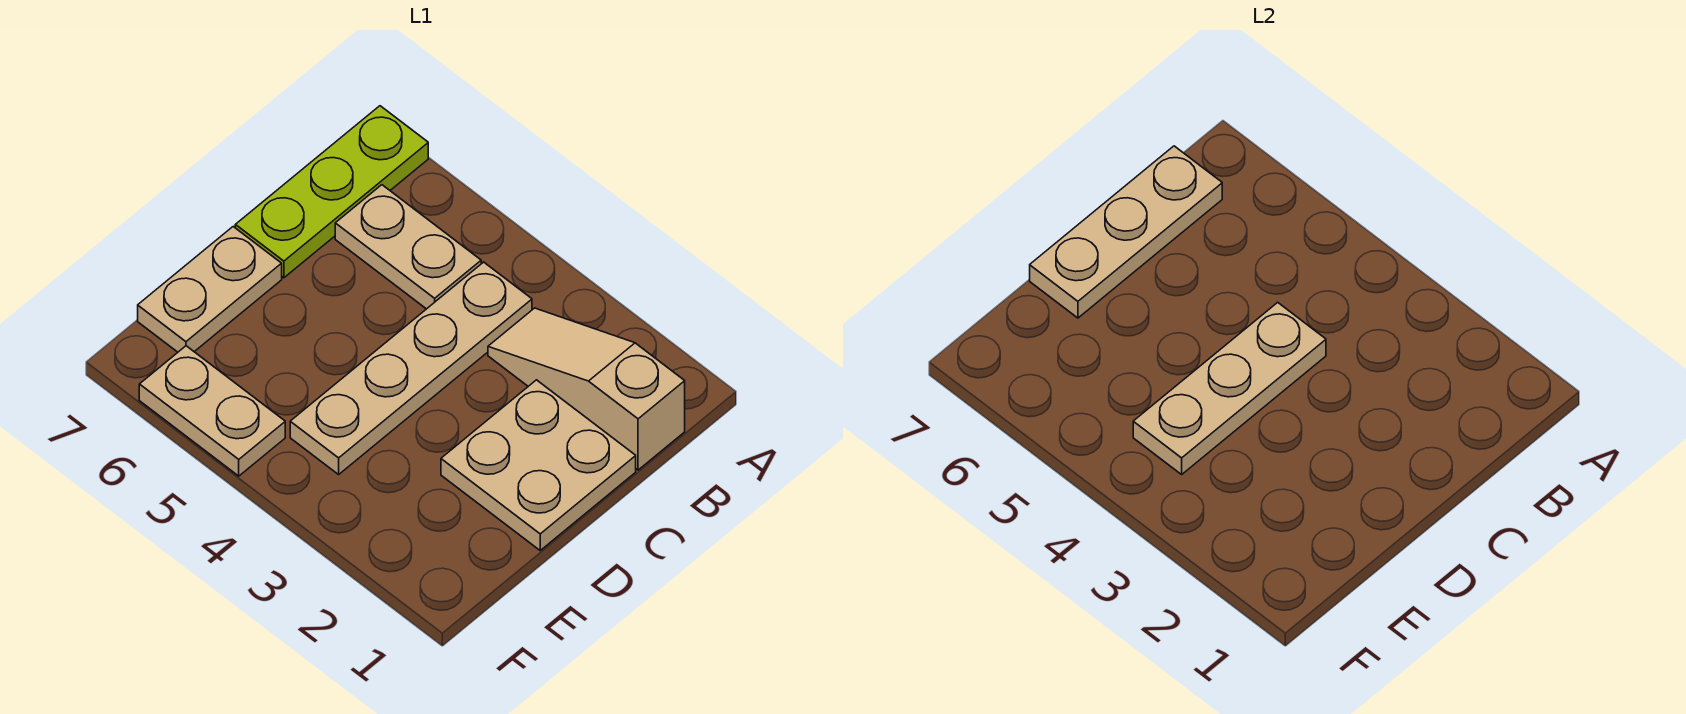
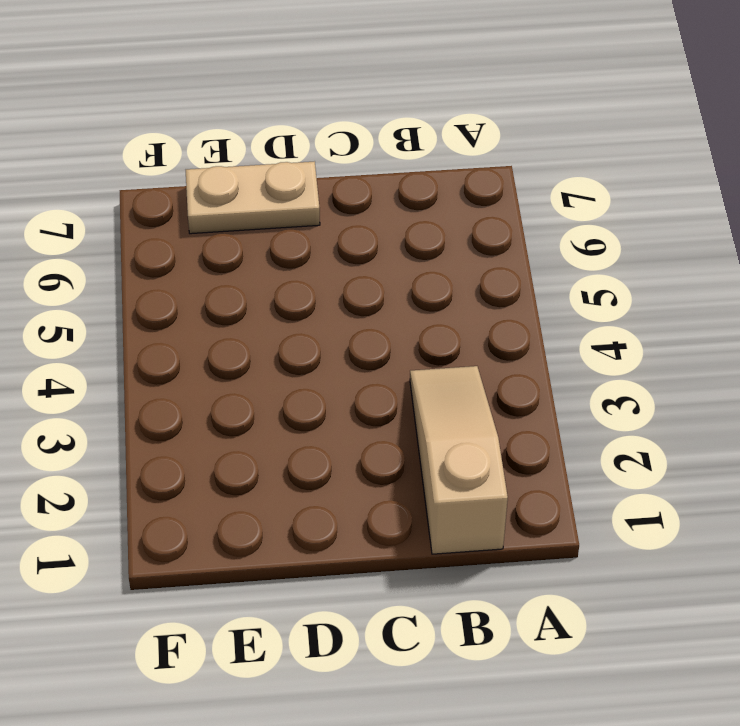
none -> lime 1x3 plate [235,106,428,278]
none -> tan 1x4 plate [290,262,532,474]

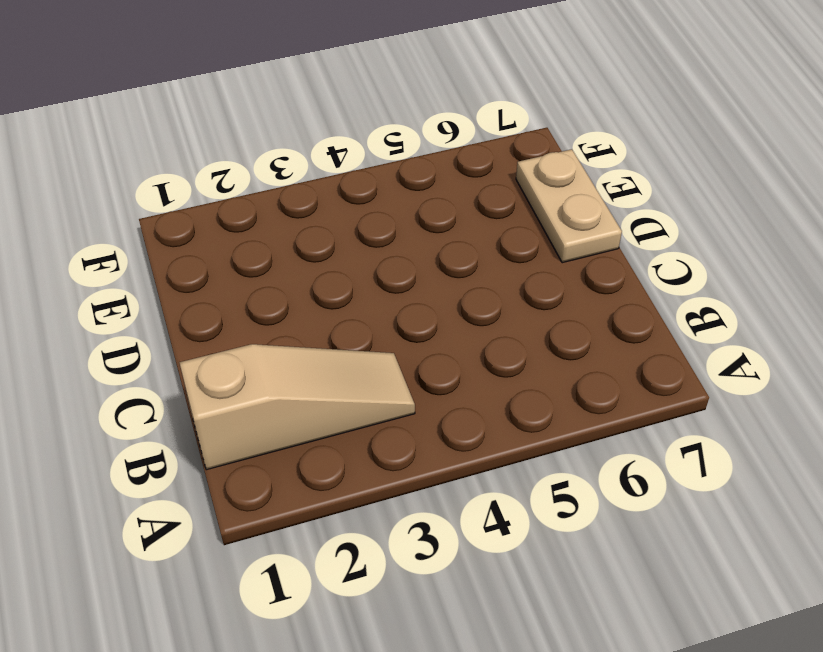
none -> lime 1x3 plate [235,106,428,278]
none -> tan 1x4 plate [290,262,532,474]

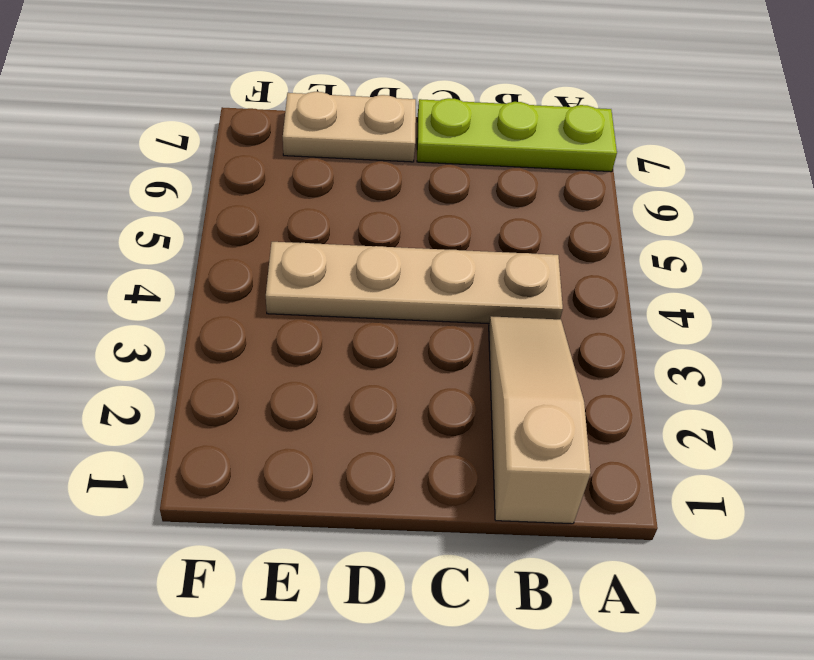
none -> tan 1x2 plate [335,185,481,309]
none -> tan 2x2 plate [441,380,636,550]

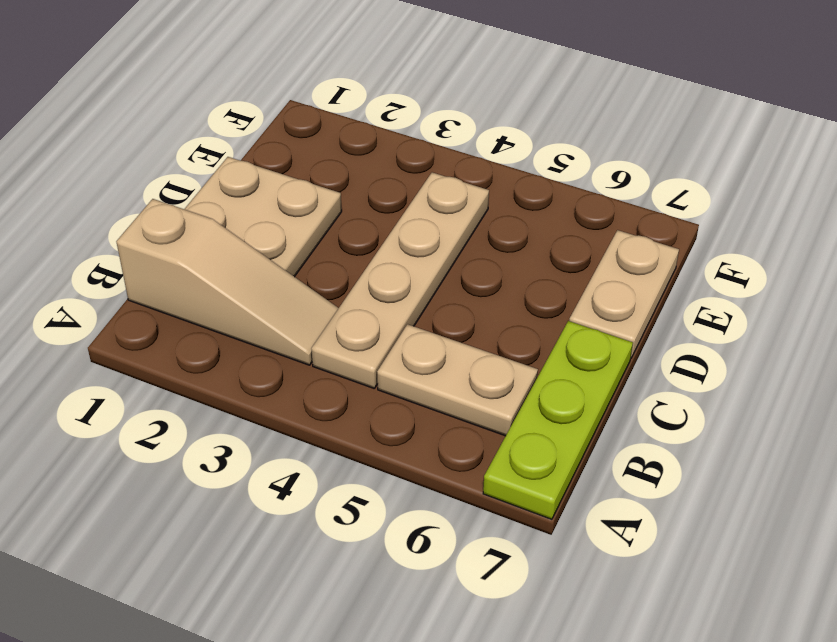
none -> tan 1x2 plate [139,346,285,476]
none -> tan 1x3 plate [1030,146,1222,318]

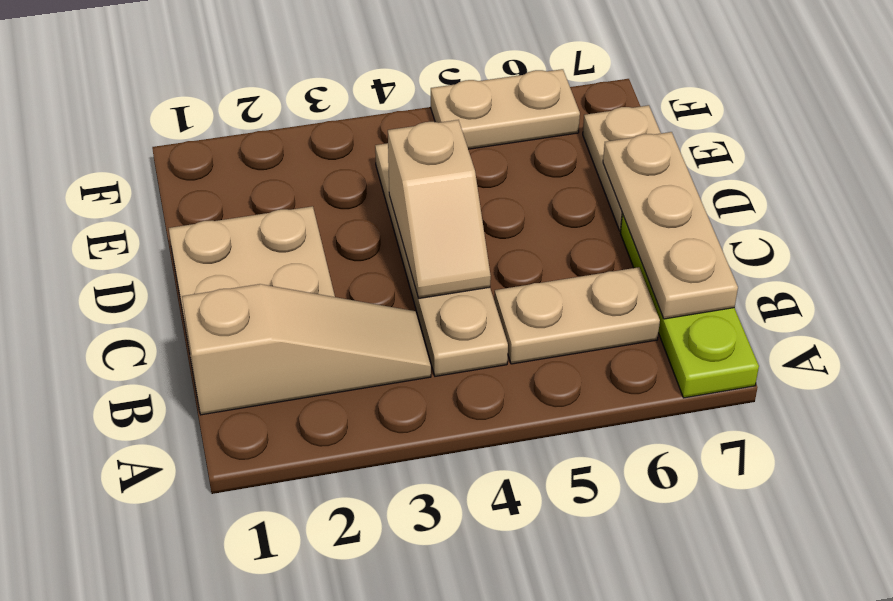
tan 1x2 slope [388,120,491,298] -> tan 1x3 plate [1133,302,1326,474]

